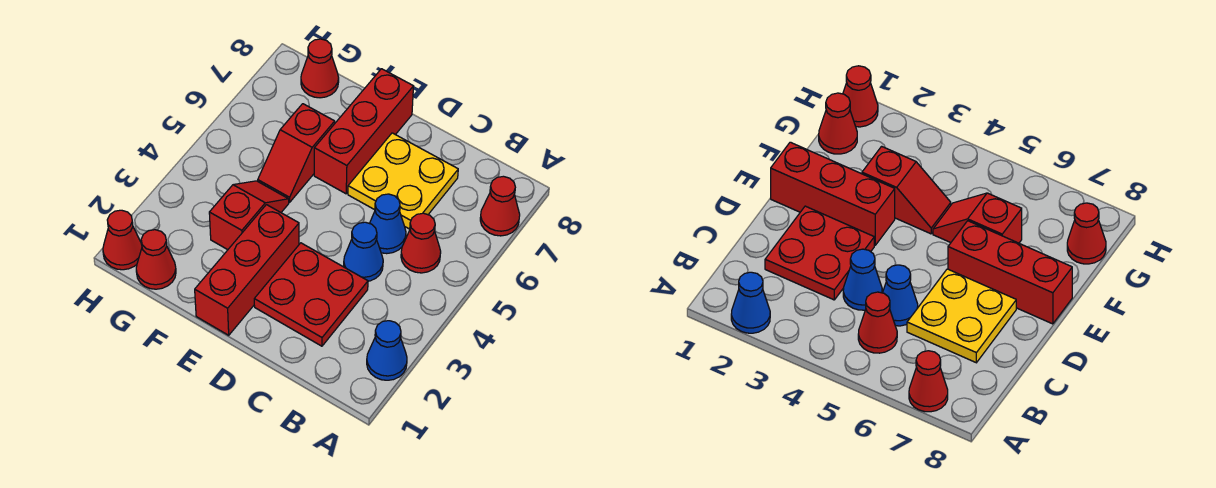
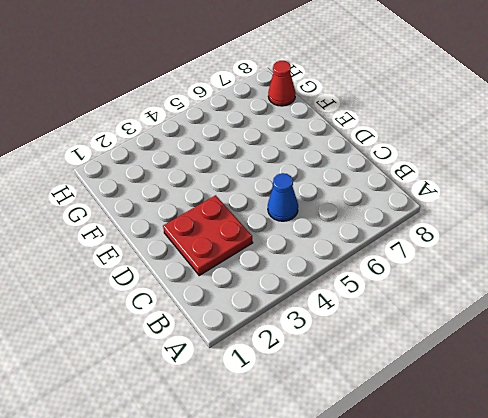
none -> blue 1x1 cone [367,321,407,380]
none -> red 1x1 cone [480,176,520,236]
none -> red 1x1 cone [401,213,441,273]

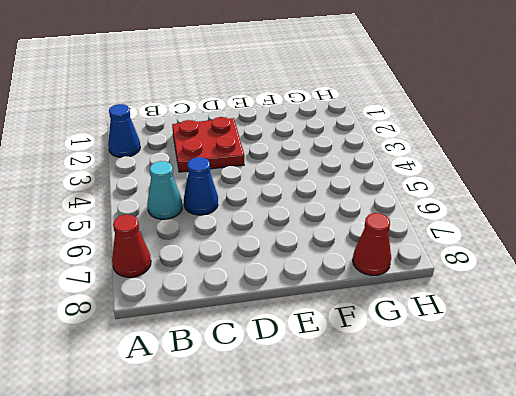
cyan 1x1 cone [147,161,182,219] -> red 1x1 cone [401,213,441,273]
none -> blue 1x1 cone [344,222,383,281]
none -> yellow 2x2 plate [348,133,458,229]
none -> red 1x3 brick [195,205,299,335]

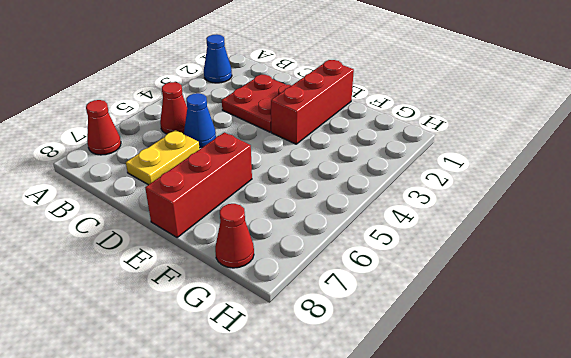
yellow 1x2 plate [126,130,200,185] -> yellow 2x2 plate [348,133,458,229]
none -> blue 1x1 cone [344,222,383,281]
none -> red 1x2 slope [209,181,289,250]
none -> red 1x2 slope [258,104,335,202]

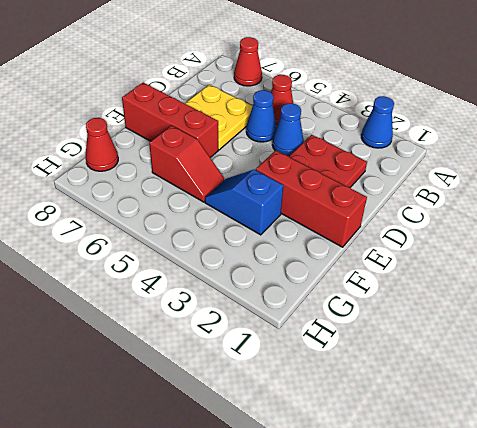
blue 1x2 slope [205,170,283,235] -> red 1x2 slope [209,181,289,250]
none -> red 1x1 cone [136,230,176,289]
none -> red 1x1 cone [103,210,142,270]

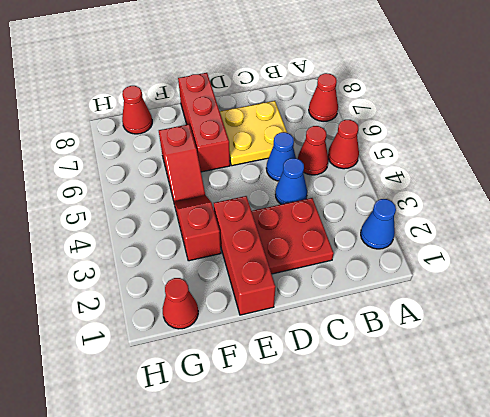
red 1x1 cone [328,120,359,169] -> red 1x1 cone moved to [103,210,142,270]

